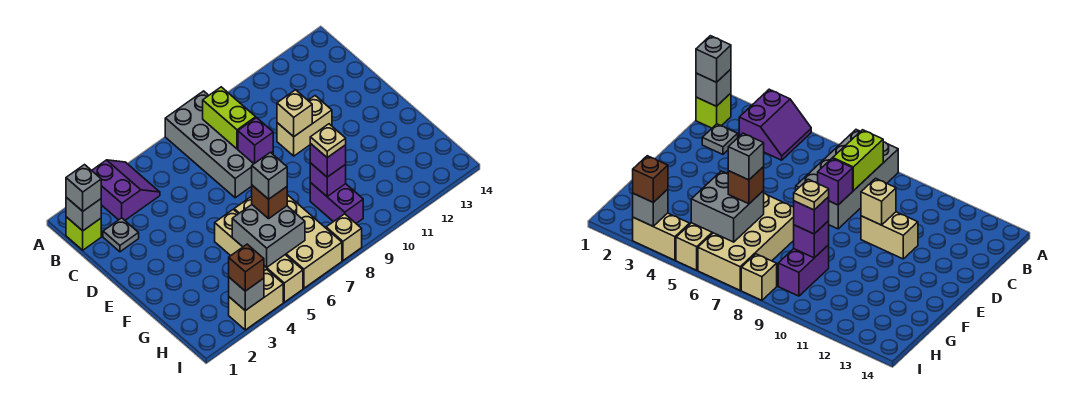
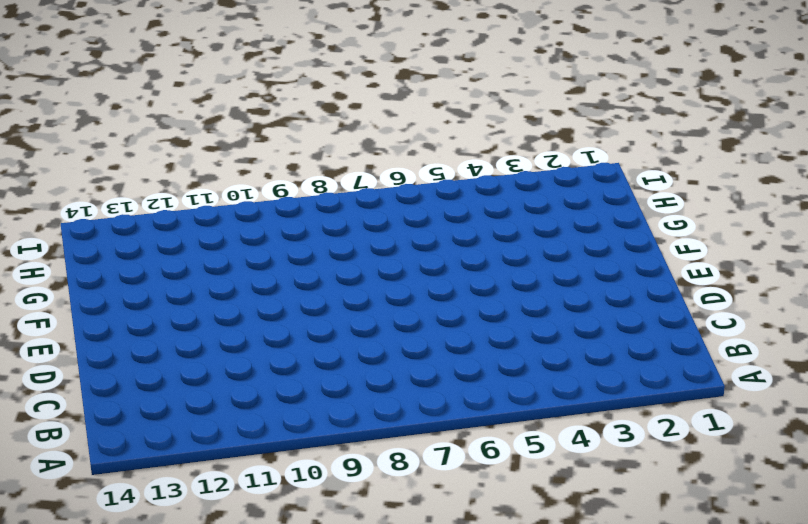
none -> purple 2x2 slope [92,160,160,220]
none -> grey 2x4 brick [165,91,273,198]
none -> lime 1x1 brick [66,217,101,250]

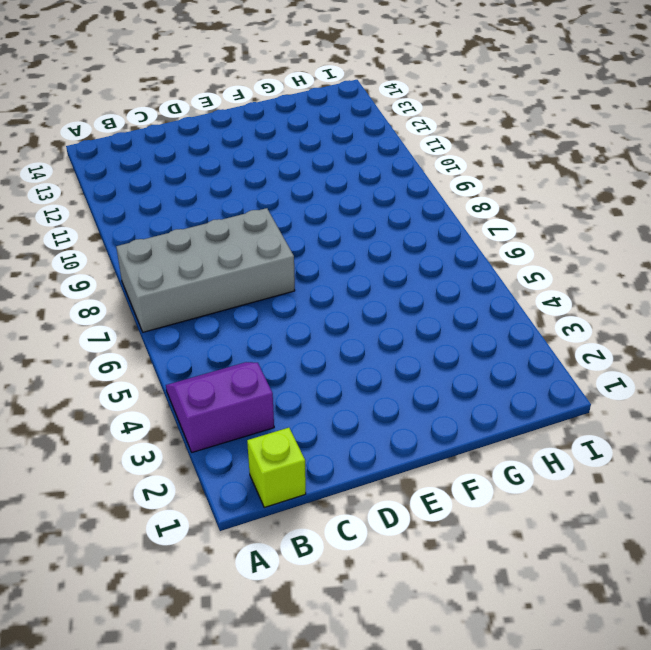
none -> grey 1x1 plate [103,218,139,252]
none -> tan 1x2 brick [277,96,332,156]
none -> tan 1x4 brick [215,210,303,302]

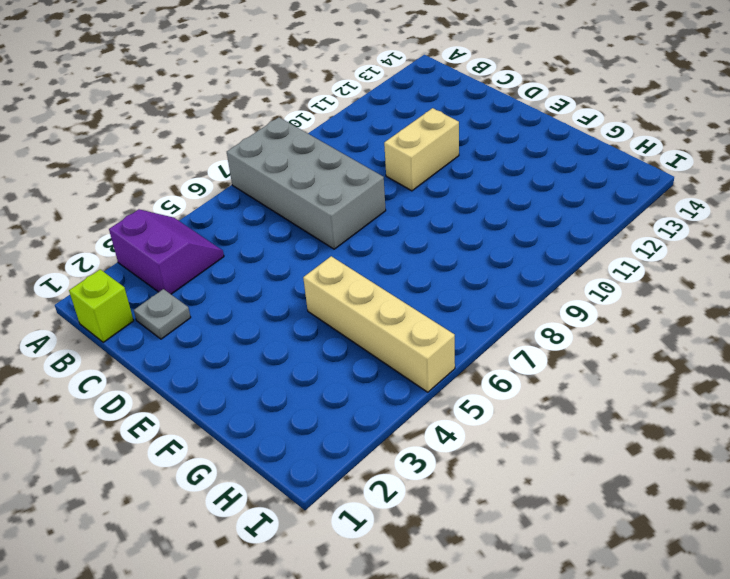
none -> tan 2x4 brick [234,195,342,288]
none -> purple 1x2 brick [310,182,363,223]
none -> tan 1x2 brick [229,269,283,330]

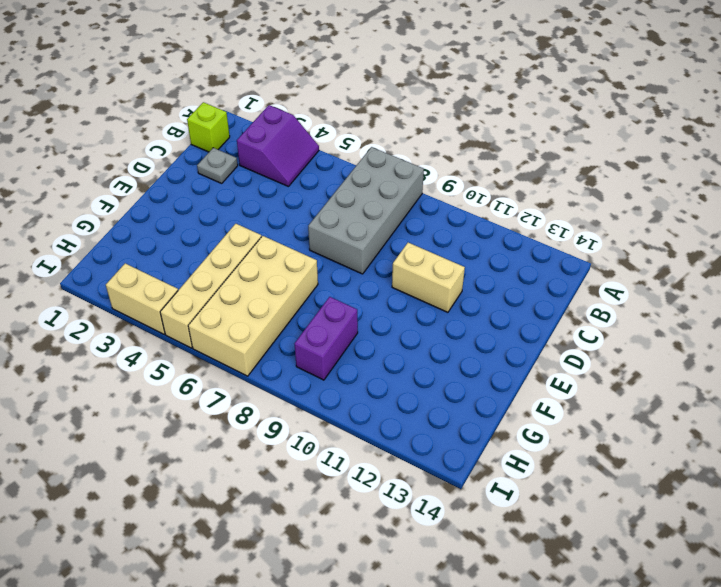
none -> tan 1x1 brick [326,214,362,260]
none -> grey 1x1 brick [66,197,101,231]
none -> lime 1x2 brick [203,87,256,149]

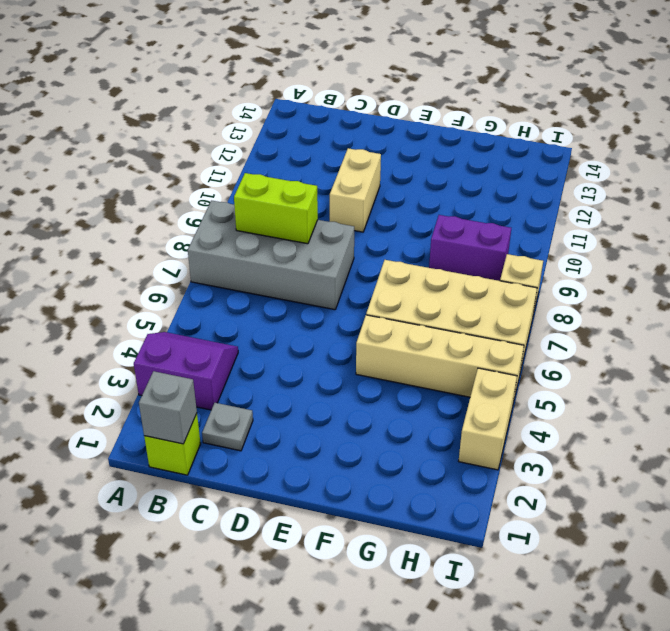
none -> purple 1x1 brick [238,117,273,164]
none -> tan 1x1 brick [277,90,312,137]
none -> grey 2x2 brick [232,205,305,267]

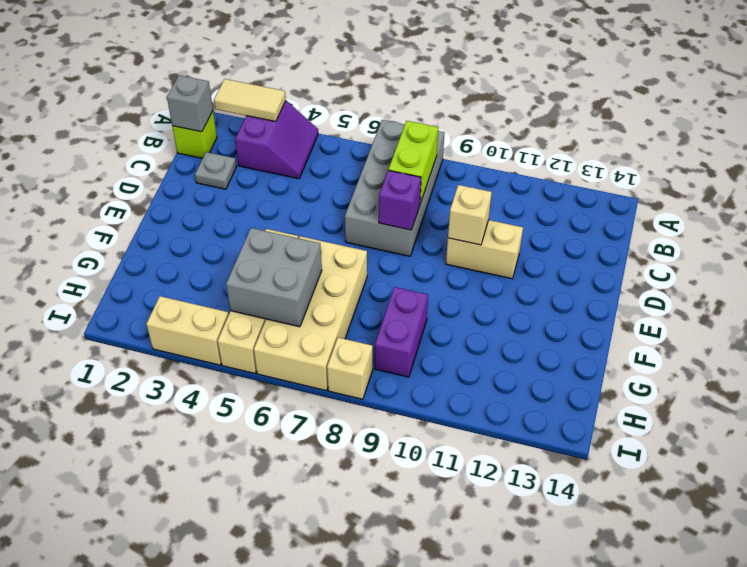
tan 1x2 tile [214,79,286,122] -> none
none -> purple 1x1 brick [310,163,346,196]
none -> grey 1x1 brick [229,277,264,311]
none -> grey 1x1 brick [66,165,101,211]

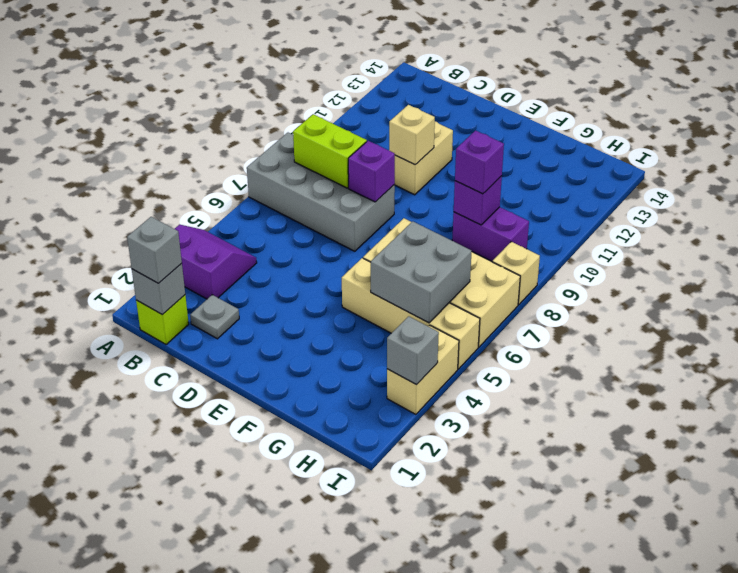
none -> brown 1x1 brick [252,185,287,219]
none -> brown 1x1 brick [229,244,264,291]
none -> grey 1x1 brick [252,152,287,199]

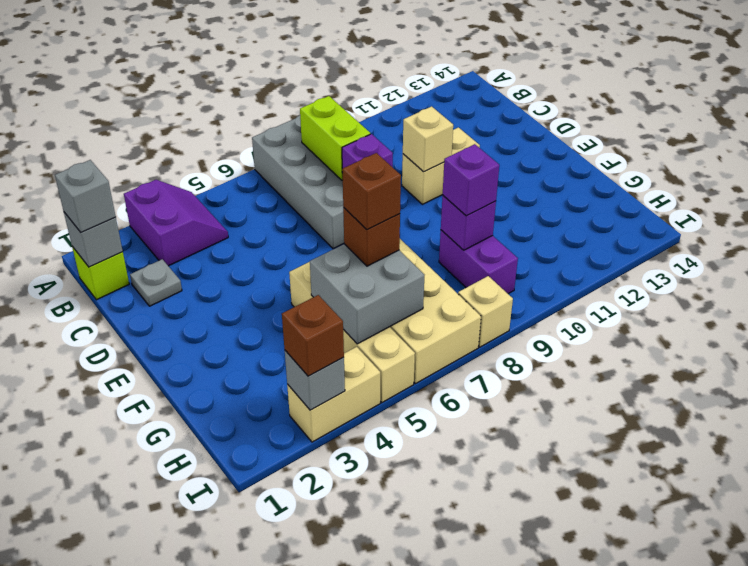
brown 1x1 brick [342,153,401,230] -> grey 1x1 brick [252,152,287,199]
none -> tan 1x1 plate [310,124,346,158]

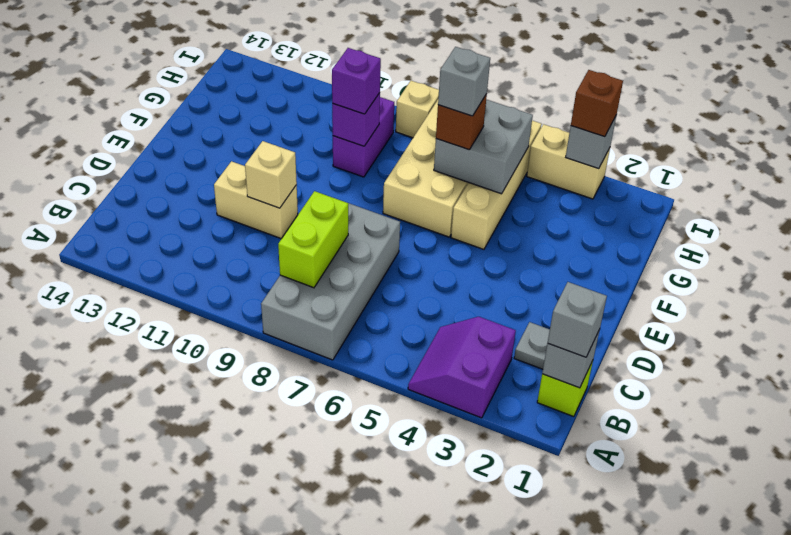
none -> purple 1x1 brick [238,117,273,164]
none -> tan 1x1 plate [310,124,346,158]

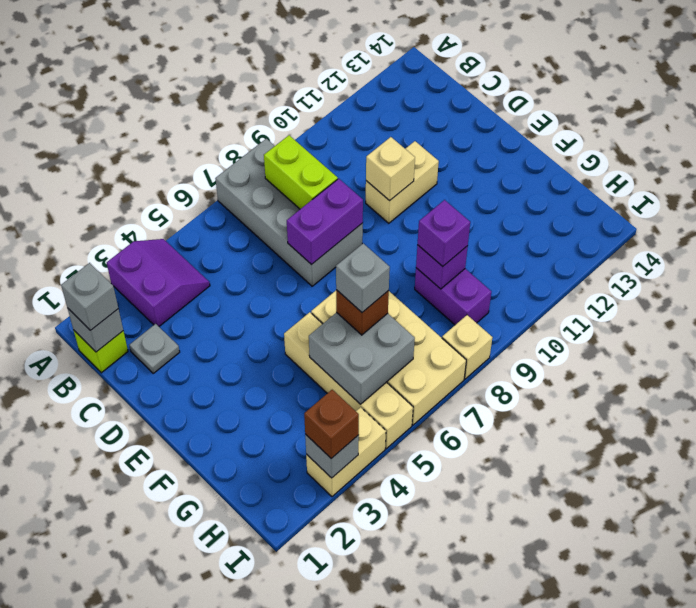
purple 1x2 brick [287,179,363,265] -> purple 1x1 brick [238,117,273,164]
none -> tan 1x1 plate [310,124,346,158]

